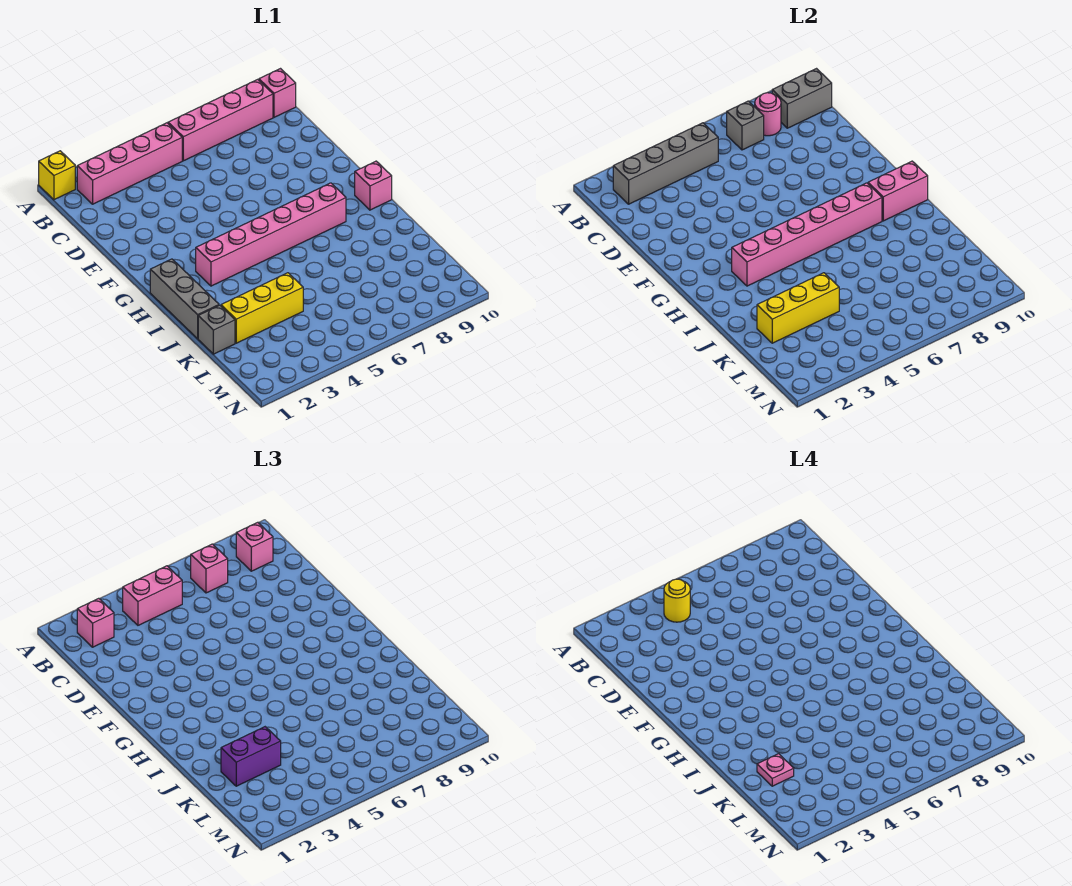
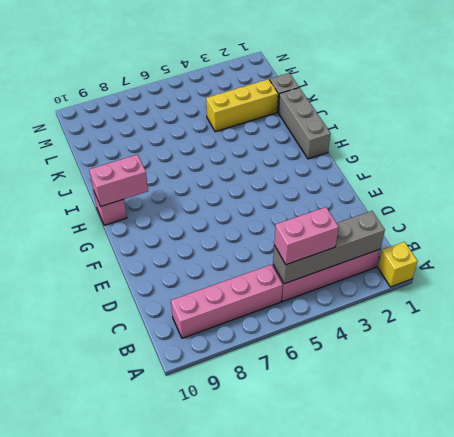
none -> pink 1x1 brick [259,69,296,117]
none -> pink 1x6 brick [196,183,346,286]
none -> grey 1x1 brick [727,101,764,150]

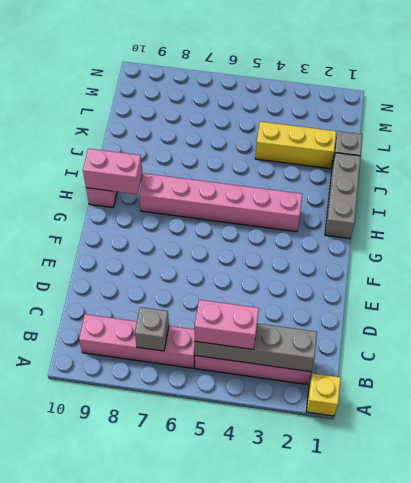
none -> pink 1x1 brick [259,69,296,117]
none -> pink 1x1 round brick [755,93,781,136]
none -> grey 1x2 brick [772,69,832,128]

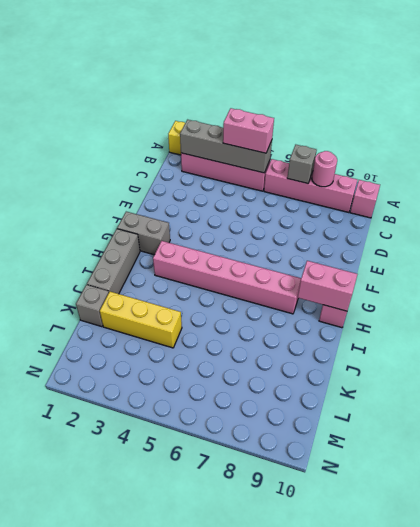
grey 1x2 brick [117,212,170,255] -> grey 1x2 brick moved to [772,69,832,128]
none -> pink 1x6 brick [732,183,882,286]
none -> yellow 1x3 brick [757,273,839,343]
none -> pink 1x1 brick [77,598,114,647]

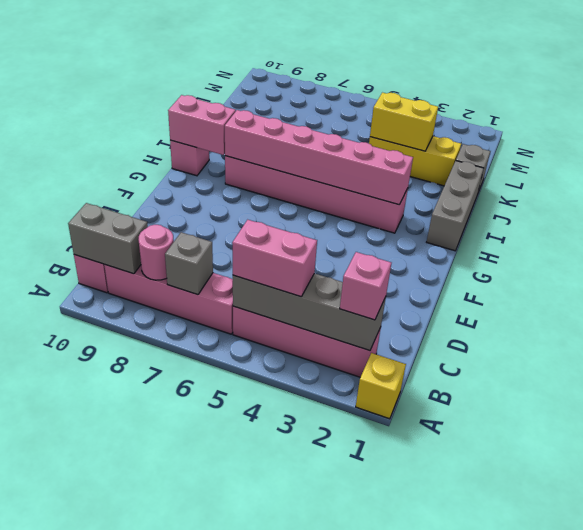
yellow 1x2 brick [370,93,438,151] -> yellow 1x3 brick [757,273,839,343]
none -> pink 1x1 brick [191,544,228,593]
none -> pink 1x1 brick [236,522,273,571]
none -> purple 1x2 brick [221,727,281,786]

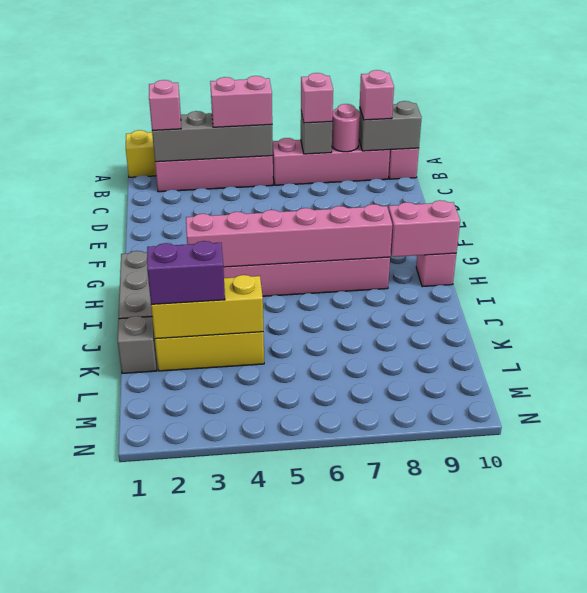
none -> yellow 1x1 round brick [664,579,690,622]
none -> pink 1x1 plate [757,754,794,786]

